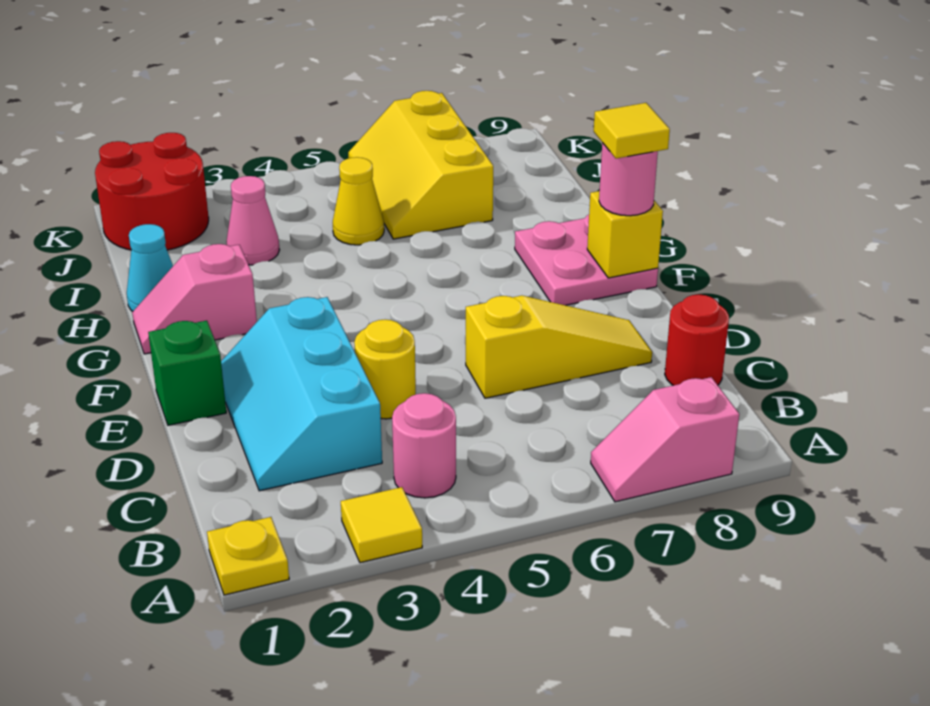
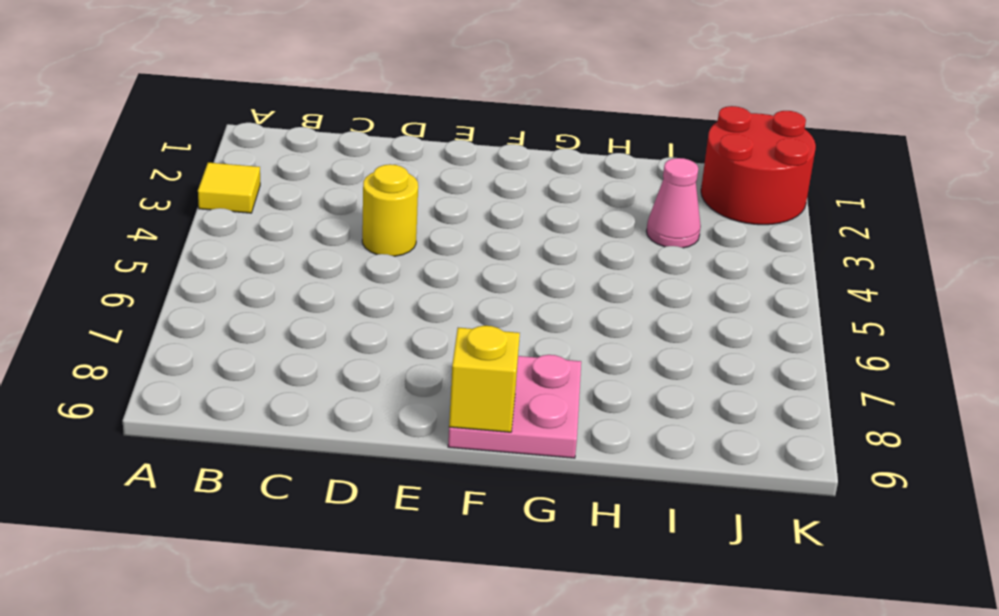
none -> yellow 1x1 plate [207,517,289,595]
none -> pink 1x2 slope [591,377,739,502]
none -> pink 1x1 round brick [392,393,456,498]

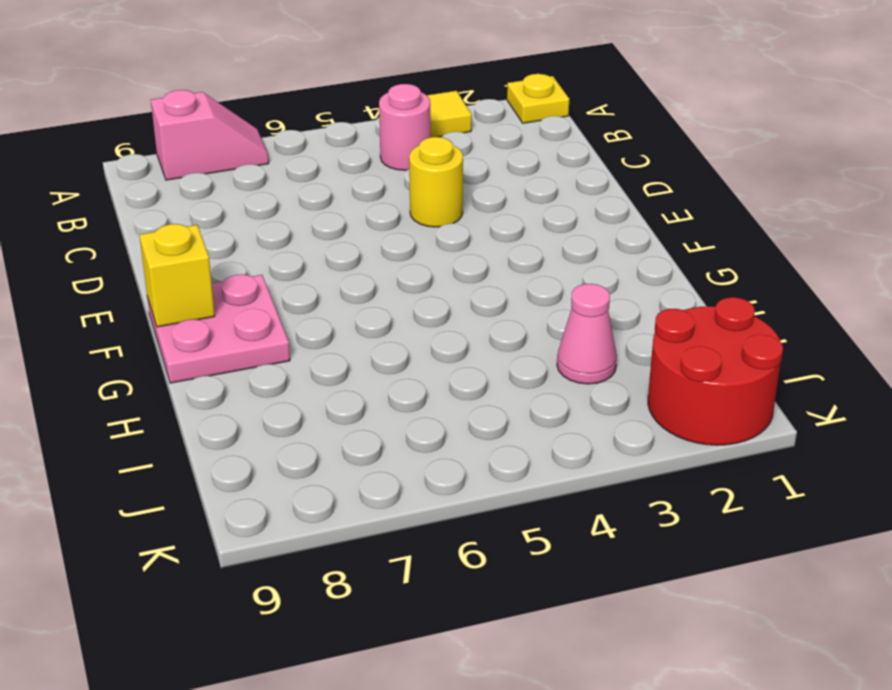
none -> cyan 2x3 slope [221,297,382,491]
none -> red 1x1 round brick [665,294,729,385]
none -> yellow 1x3 slope [466,296,652,398]

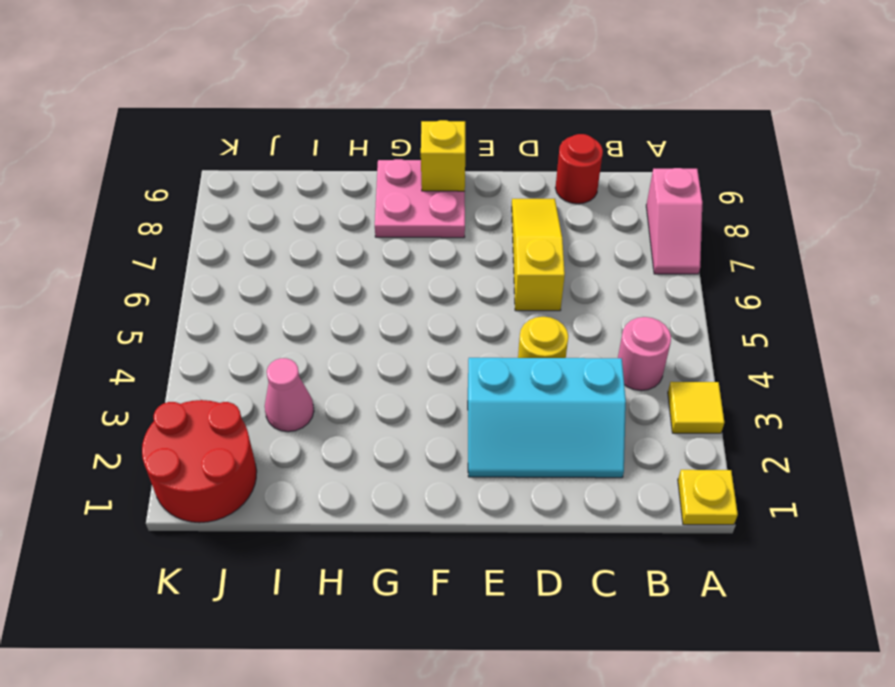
none -> green 1x1 brick [148,321,226,425]
none -> pink 1x2 slope [132,244,257,354]
none -> cyan 1x1 cone [127,224,173,311]

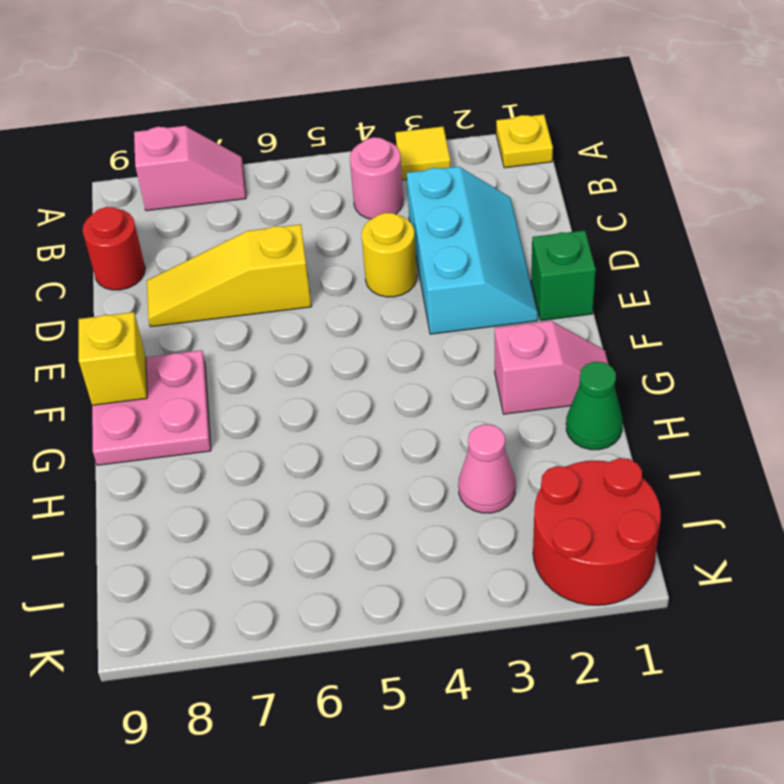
green 1x1 cone [566,362,623,450] -> cyan 1x1 cone [127,224,173,311]
none -> yellow 1x1 cone [333,157,384,245]
none -> yellow 2x3 slope [348,91,493,239]
none -> pink 1x1 round brick [599,143,658,216]

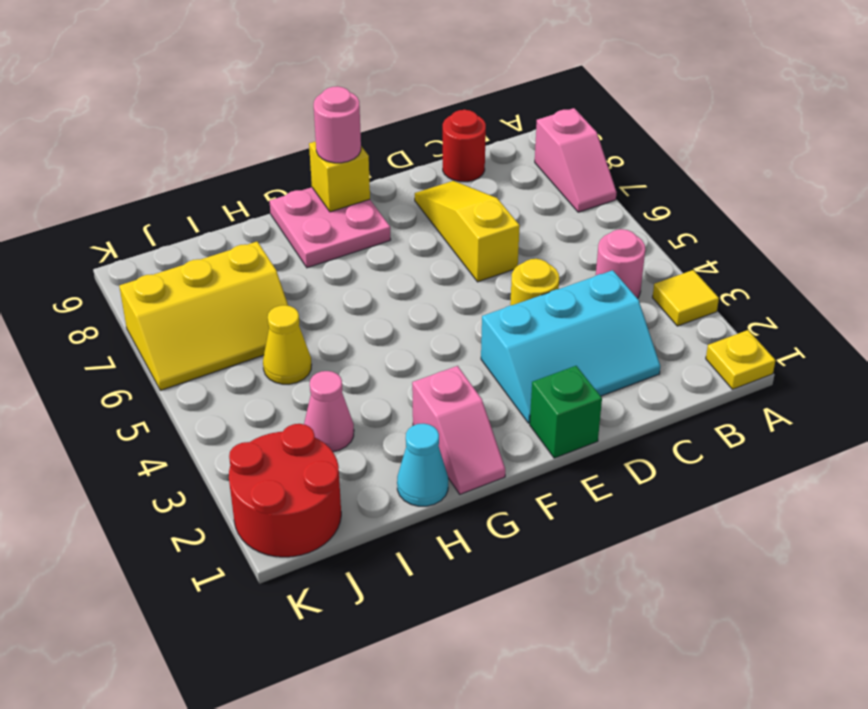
none -> yellow 1x1 tile [594,103,670,159]

